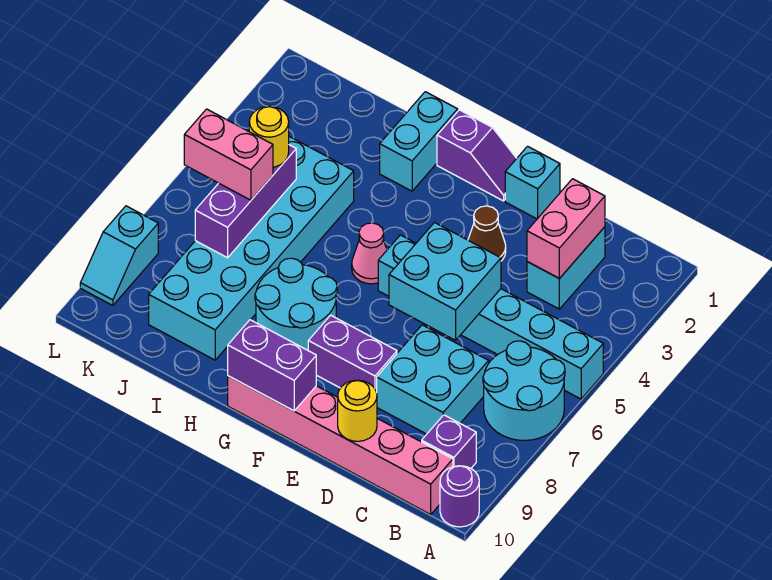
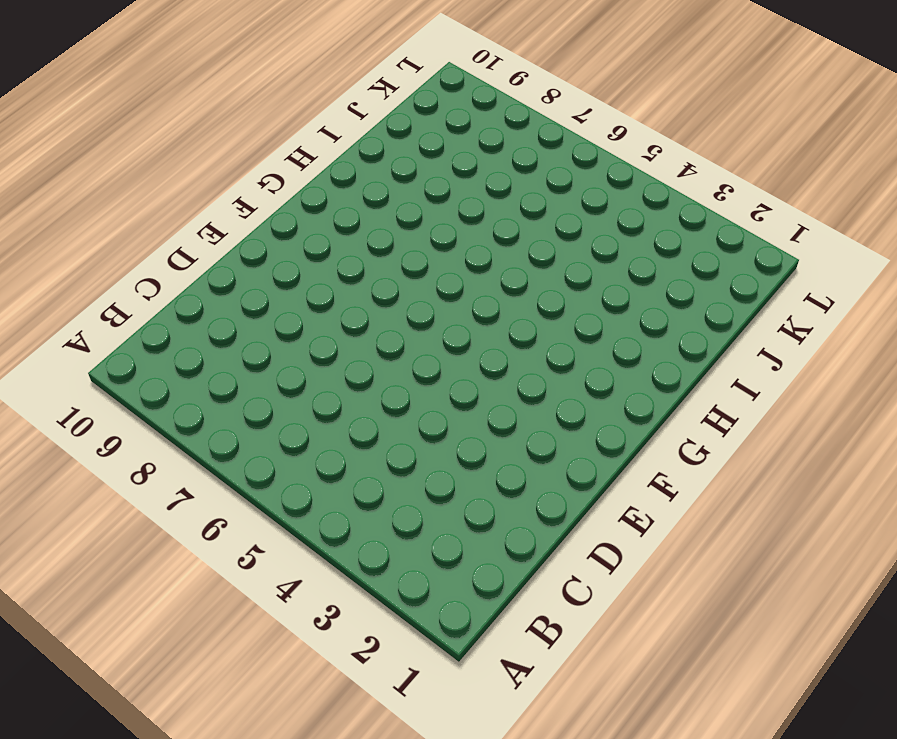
none -> cyan 1x6 brick [378,235,603,399]
none -> cyan 2x2 round brick [483,341,565,440]
none -> purple 1x1 round brick [440,466,479,527]

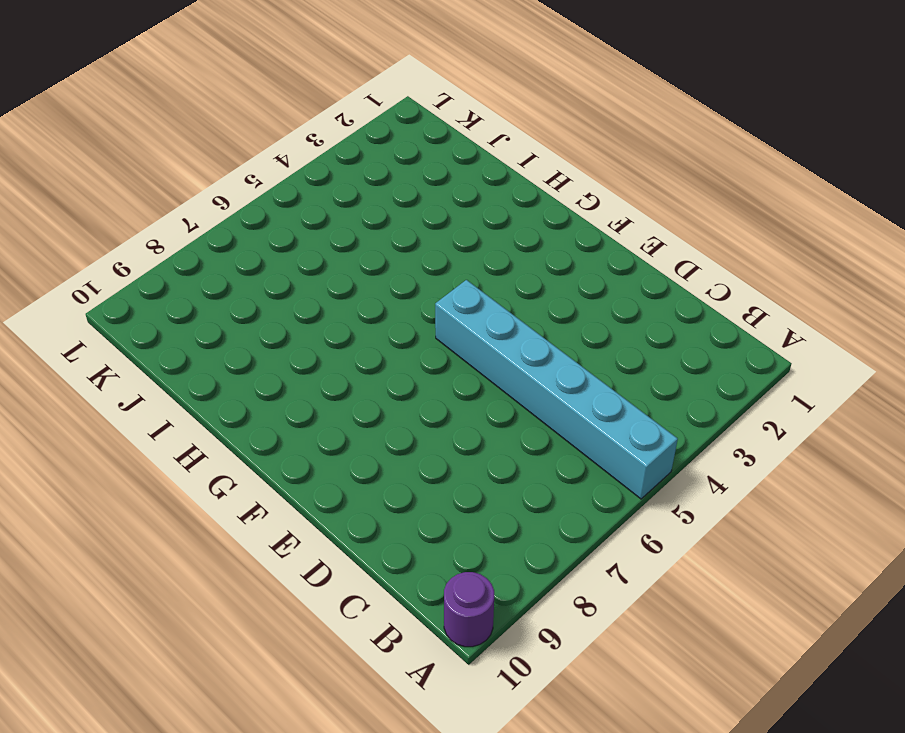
none -> cyan 2x2 round brick [483,341,565,440]
none -> purple 1x1 brick [422,415,476,468]
none -> pink 1x6 brick [228,376,453,514]

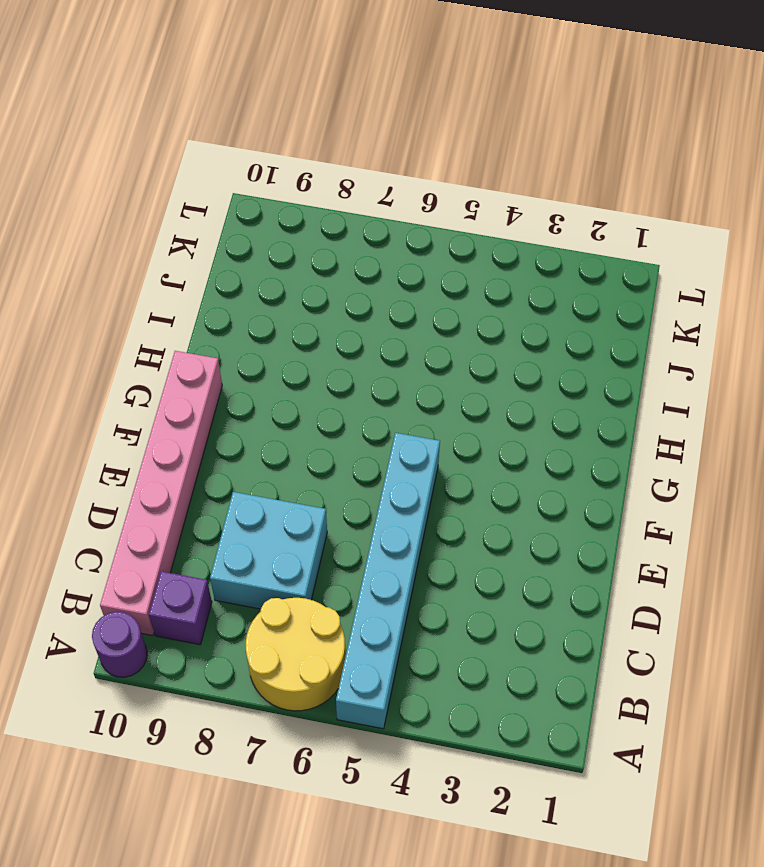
yellow 2x2 round brick [246,598,345,711] -> cyan 2x2 round brick [483,341,565,440]
none -> cyan 1x2 brick [527,227,605,309]
none -> cyan 1x1 brick [505,146,560,219]
none -> brown 1x1 cone [468,206,506,261]

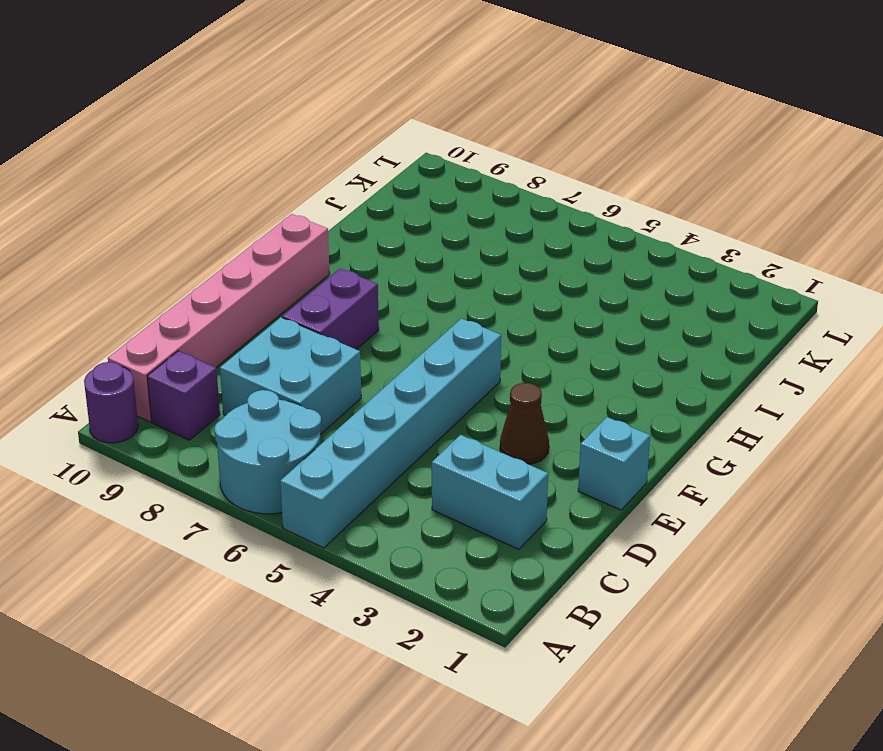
none -> purple 1x2 slope [437,110,517,201]
none -> pink 1x1 cone [352,223,387,284]
none -> cyan 2x2 round brick [255,258,337,350]

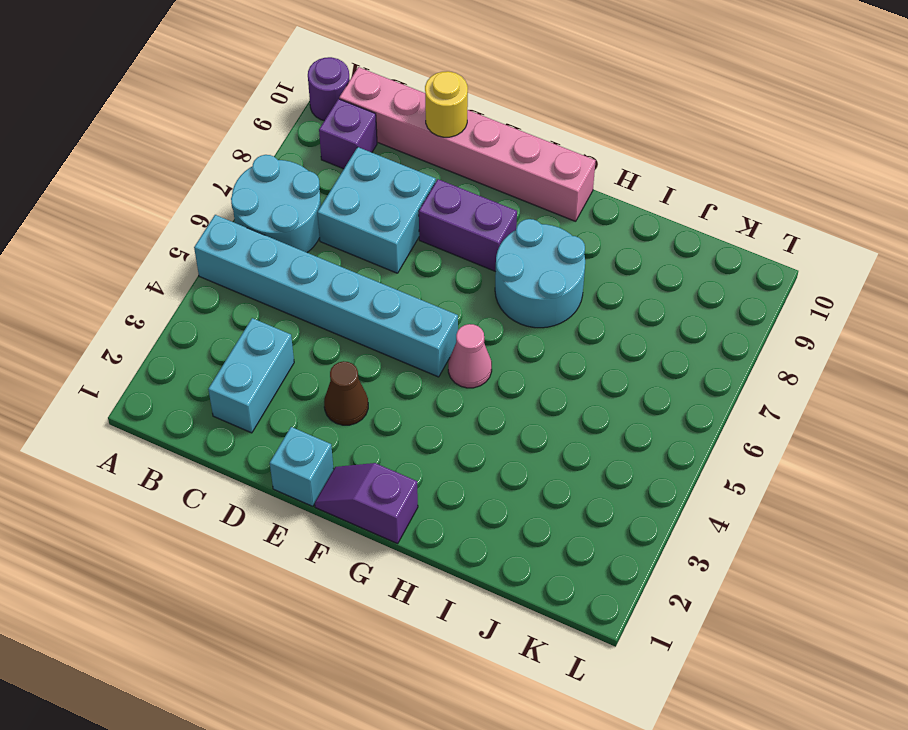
none -> cyan 1x2 brick [380,92,458,191]
none -> cyan 2x6 brick [149,137,354,360]
none -> cyan 1x2 slope [80,206,158,305]

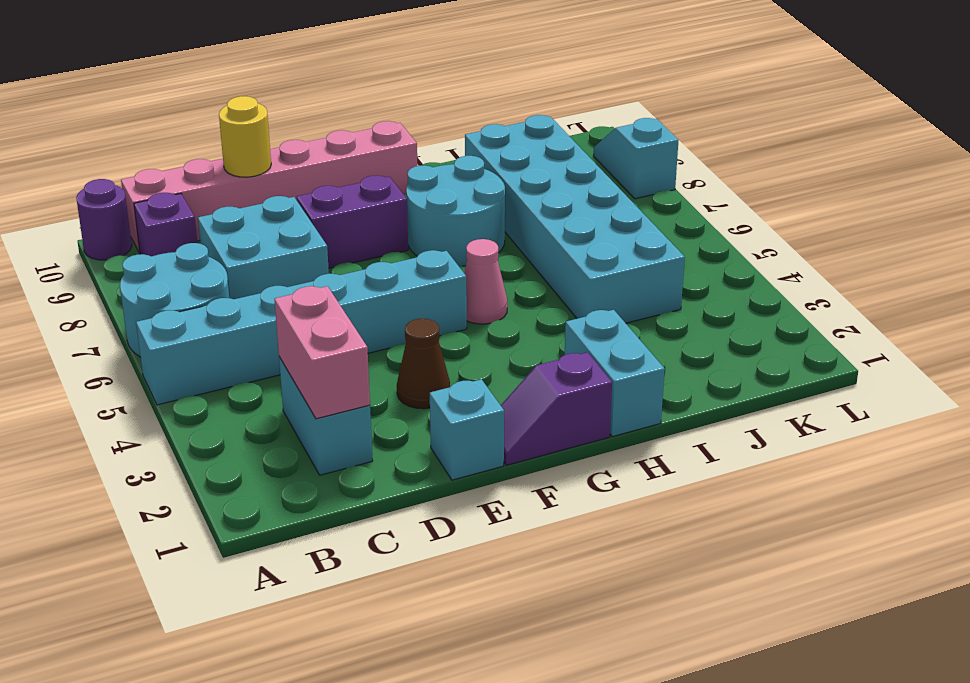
none -> cyan 2x2 brick [389,223,501,340]
none -> purple 1x2 brick [228,320,316,411]
none -> purple 1x3 brick [195,145,296,258]

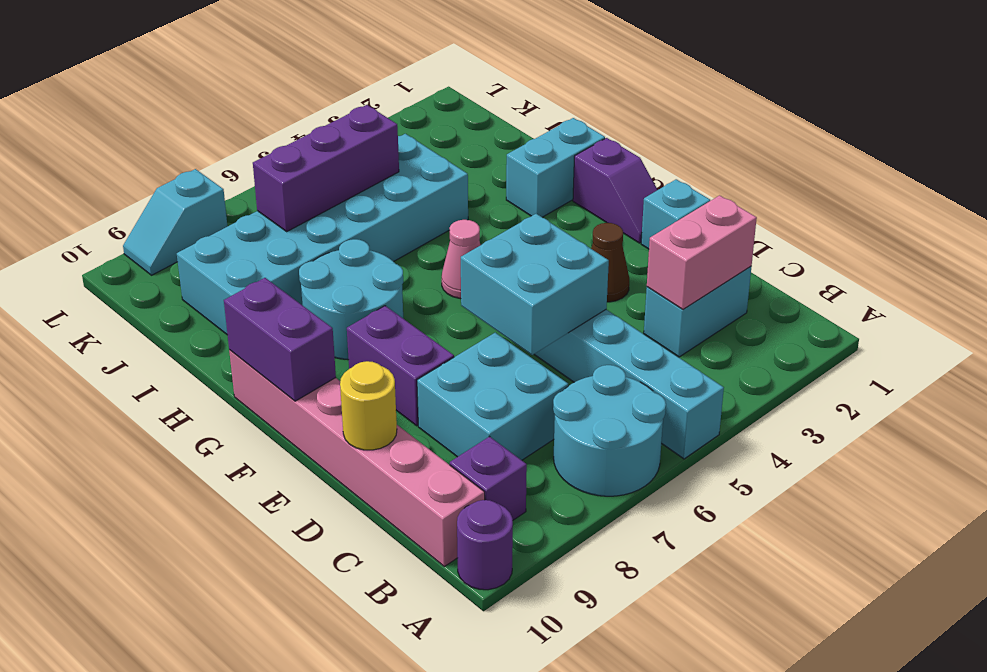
none -> yellow 1x1 round brick [249,106,289,167]
none -> pink 1x2 brick [184,109,273,200]

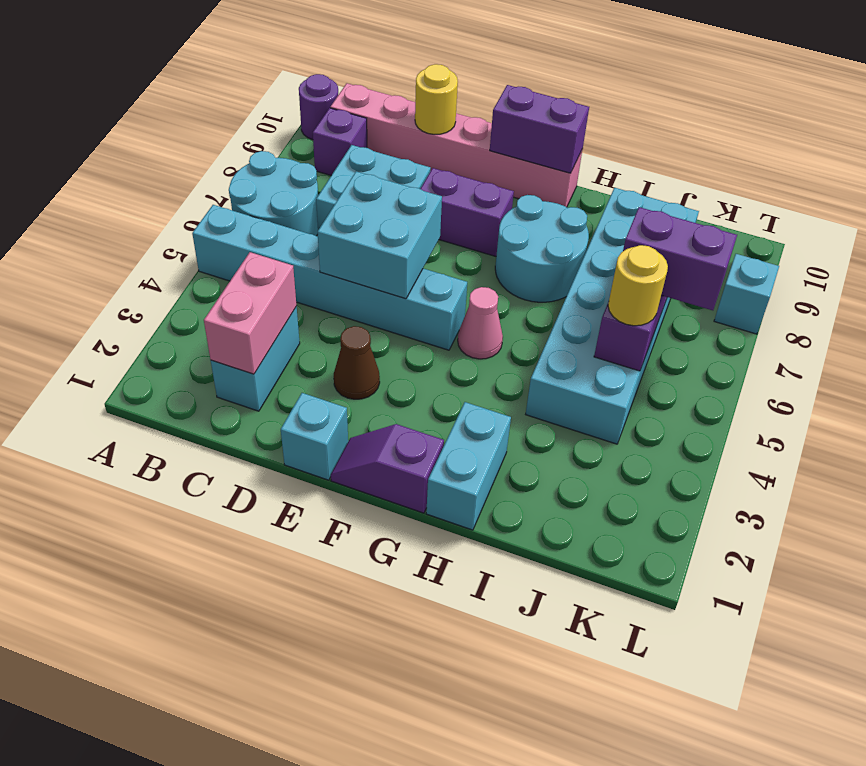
purple 1x2 brick [623,207,737,310] -> pink 1x2 brick [184,109,273,200]

